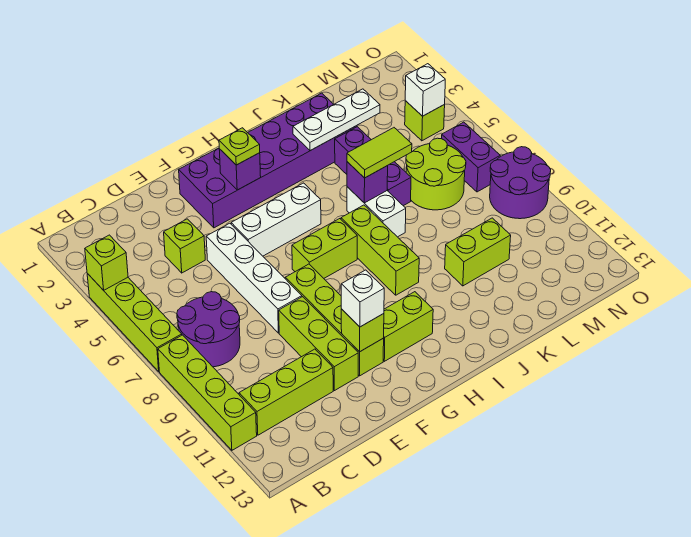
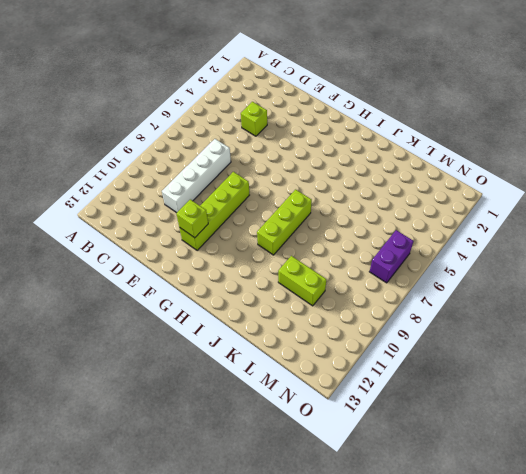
white 1x4 brick [162,139,231,213] -> white 1x4 brick moved to [206,223,302,333]
none -> lime 1x4 brick [87,274,182,371]
none -> lime 1x4 brick [158,335,257,450]
none -> purple 2x2 round brick [177,292,240,367]

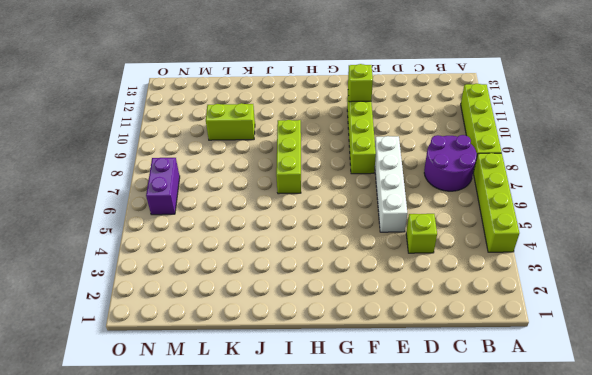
none -> lime 1x3 brick [239,349,333,435]
none -> lime 1x3 brick [279,297,358,391]
none -> purple 2x6 brick [179,93,356,228]

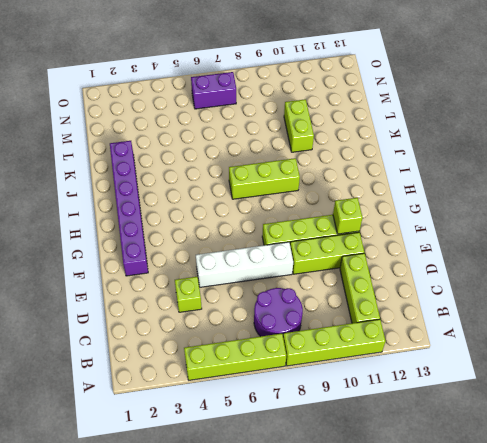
purple 1x6 brick [110,141,148,276] -> purple 2x6 brick [179,93,356,228]
none -> white 1x3 brick [231,183,321,256]
none -> lime 1x2 brick [292,219,357,278]
none -> lime 1x2 brick [383,292,433,361]

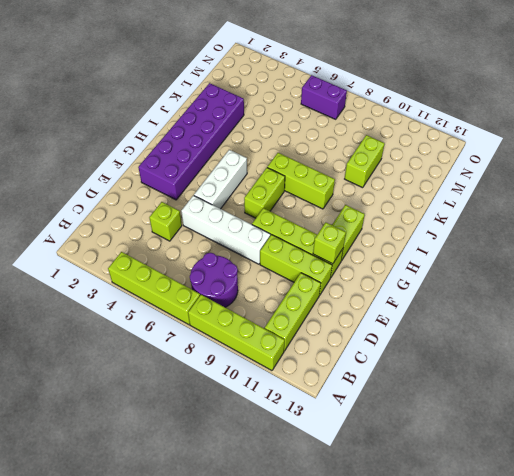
none -> white 1x2 brick [347,187,406,237]
none -> purple 1x3 brick [335,127,411,206]
none -> lime 2x2 round brick [406,138,466,210]

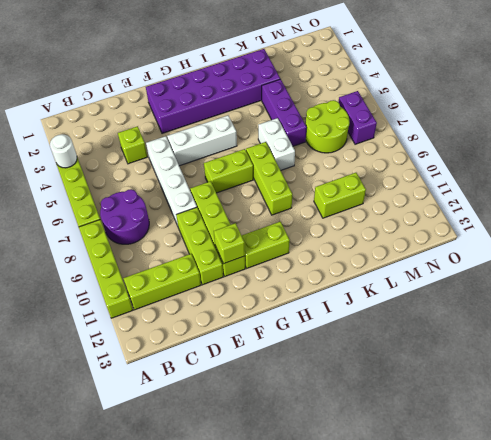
white 1x1 round brick [50,134,77,168] -> lime 1x1 brick [85,235,128,290]
none -> lime 1x1 brick [405,101,445,141]
none -> purple 2x2 round brick [490,147,551,219]
none -> purple 1x1 brick [219,149,261,190]

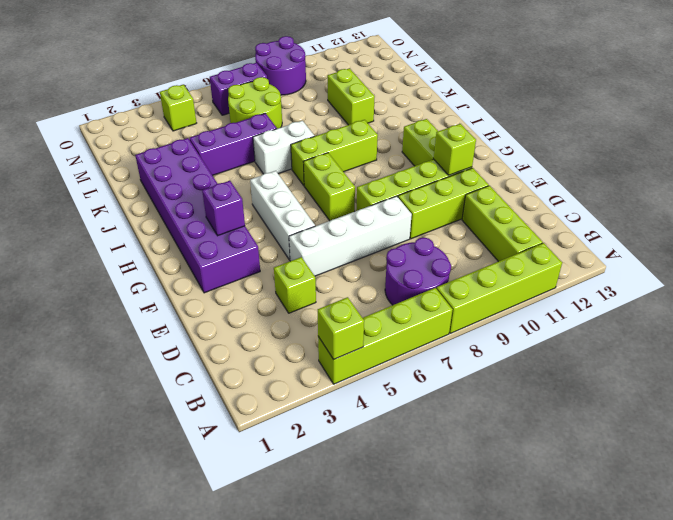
none -> white 1x3 plate [293,89,380,151]
none -> purple 1x1 brick [347,162,388,203]
none -> white 1x1 brick [405,64,445,116]

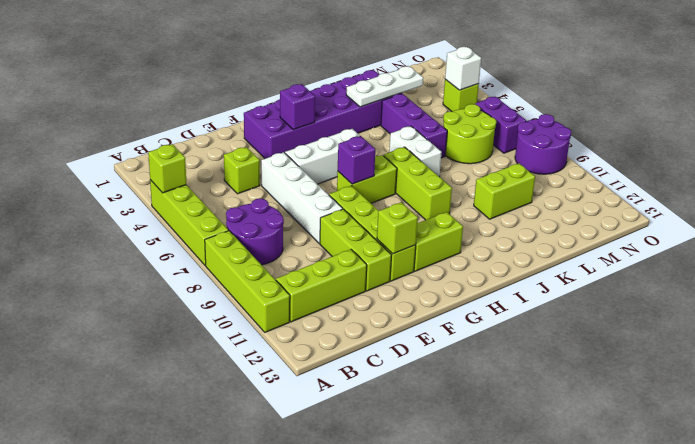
purple 1x1 brick [338,136,376,184] -> purple 1x1 brick moved to [347,162,388,203]
none -> white 1x1 brick [341,270,384,327]
none -> lime 1x1 plate [219,128,260,165]
none -> lime 1x2 tile [347,128,412,178]

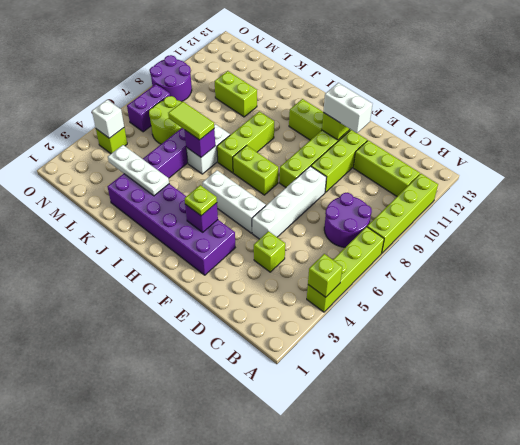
white 1x2 brick [323,83,372,133] -> white 1x1 brick [341,270,384,327]

